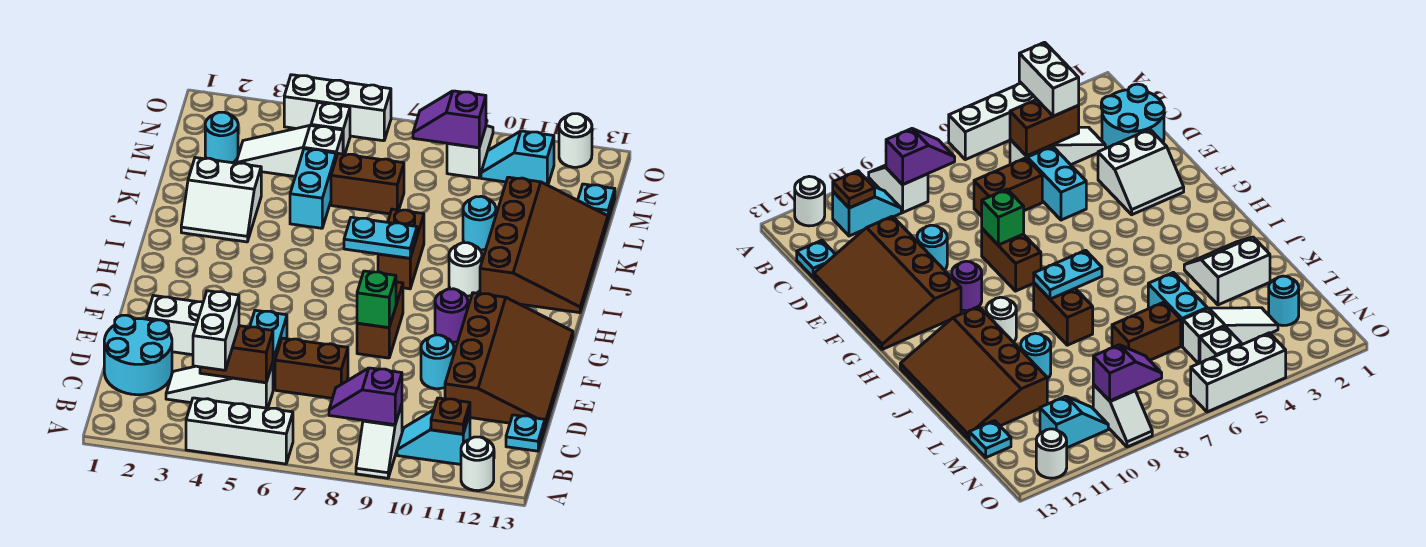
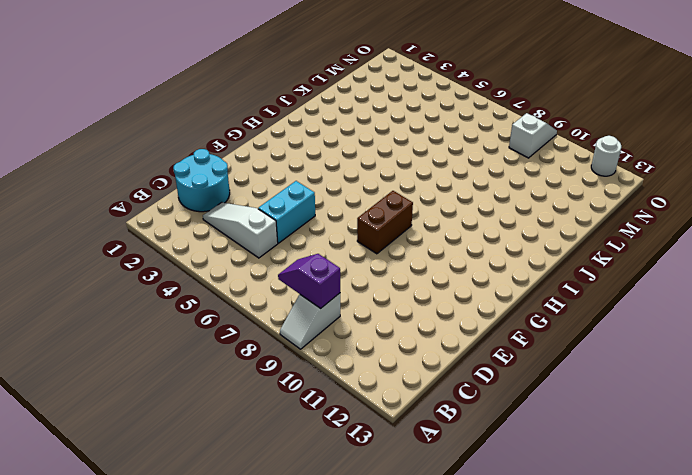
none -> white 1x3 brick [186,398,293,464]
none -> white 1x1 round brick [461,437,494,491]
none -> cyan 1x2 slope [397,410,470,464]
none -> cyan 1x1 plate [506,415,545,451]

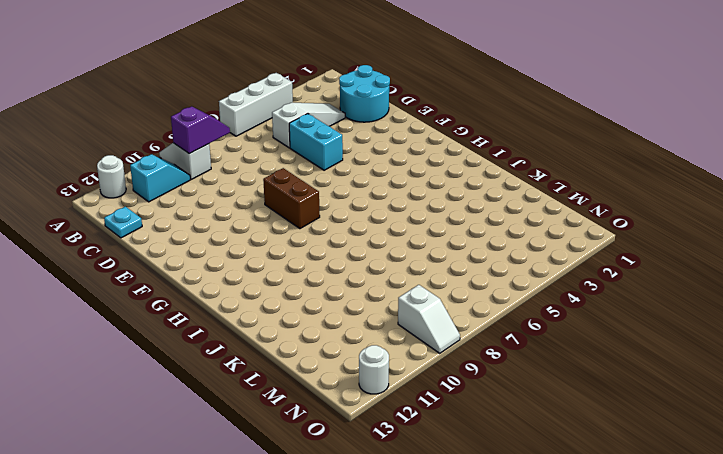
none -> brown 1x2 brick [275,338,348,398]
none -> brown 3x4 slope [445,293,573,427]
none -> white 2x2 slope [146,295,203,355]
none -> cyan 1x1 round brick [421,335,454,389]

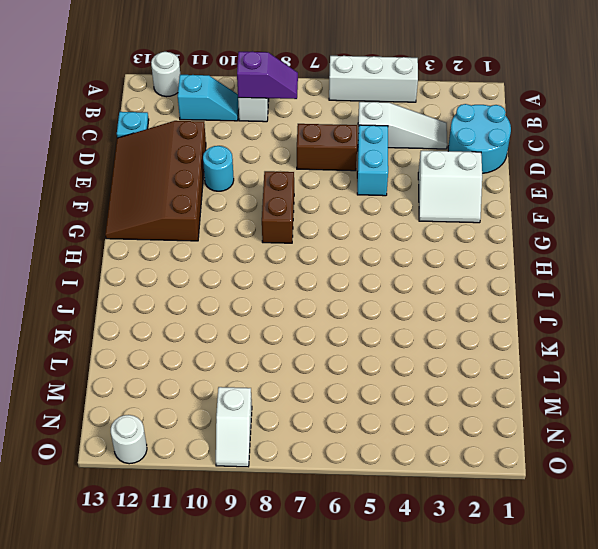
none -> purple 1x1 round brick [435,289,468,343]
none -> brown 1x2 brick [378,209,424,289]
none -> white 1x1 round brick [449,243,482,296]
none -> brown 3x4 slope [480,177,608,313]

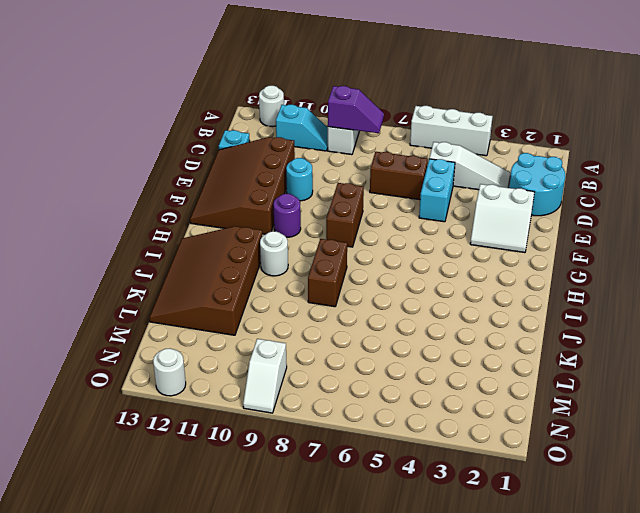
none -> white 2x2 slope [181,158,261,242]
none -> cyan 1x2 brick [290,149,336,228]
none -> cyan 1x1 round brick [463,196,496,250]
none -> brown 1x2 brick [331,153,404,214]

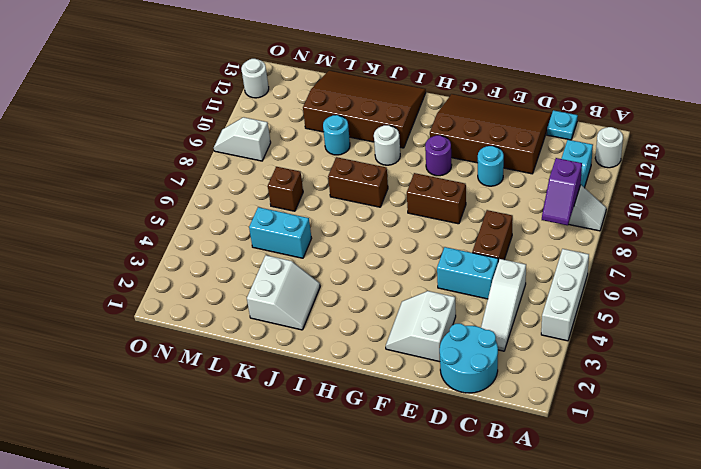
brown 1x1 brick [268,167,303,211] -> brown 1x2 brick [331,153,404,214]
none -> cyan 1x1 round brick [205,112,238,163]
none -> white 1x3 slope [236,126,343,176]
none -> cyan 1x1 plate [578,184,615,219]
none -> white 1x1 brick [311,103,350,154]

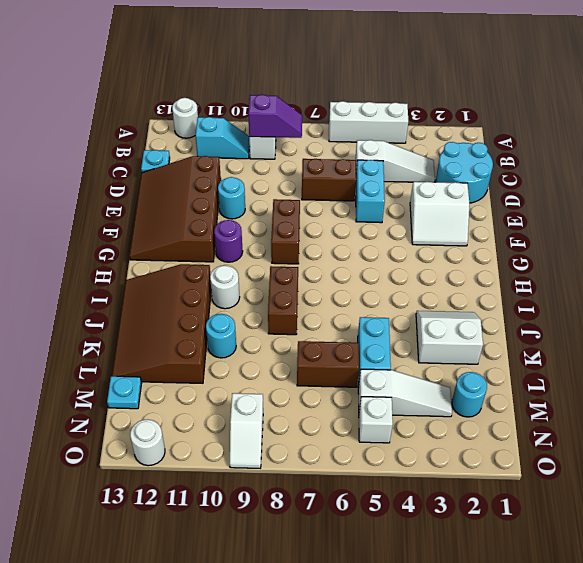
none -> cyan 1x2 slope [481,131,554,185]
none -> white 1x3 brick [284,75,391,141]
none -> brown 1x1 plate [431,398,470,434]
none -> brown 1x2 brick [200,326,273,383]

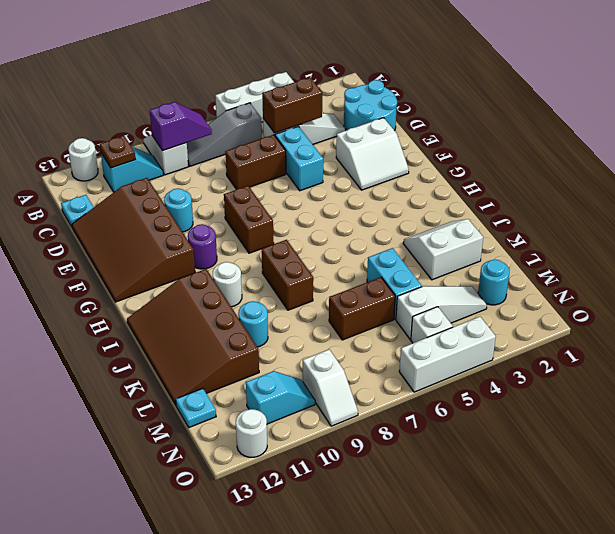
grey 1x3 slope [187,103,262,166] -> none
none -> green 1x1 brick [357,271,396,328]
none -> cyan 1x2 plate [344,217,417,258]
none -> purple 1x2 slope [413,91,486,148]
none -> white 1x2 brick [193,291,239,370]

